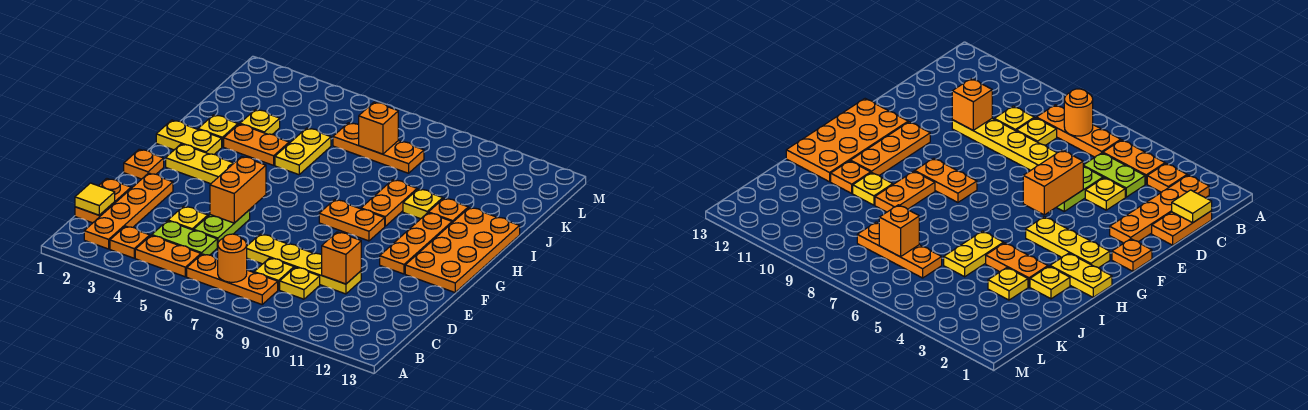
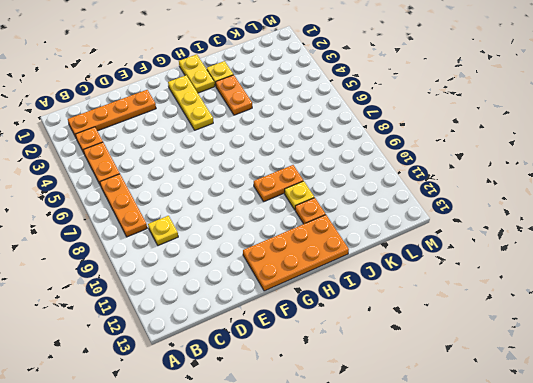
none -> orange 1x2 plate [75,179,131,223]
none -> lime 1x2 plate [152,221,217,255]
none -> yellow 1x1 plate [254,258,294,290]
none -> yellow 1x1 plate [168,206,208,230]

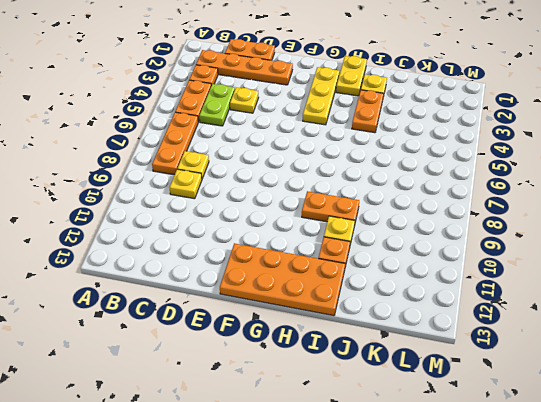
none -> lime 1x2 plate [194,210,250,247]
none -> yellow 1x4 plate [247,234,361,294]
none -> orange 1x1 plate [124,149,164,179]
none -> orange 1x3 plate [380,213,452,274]

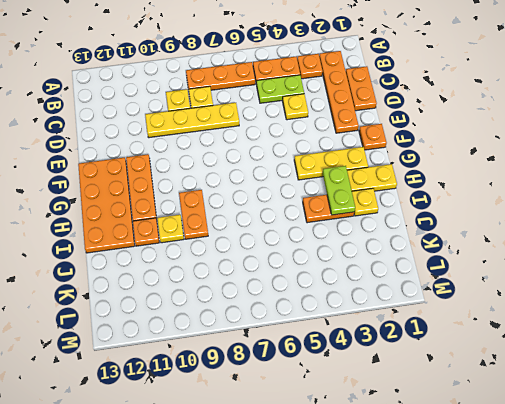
lime 1x2 plate [323,166,355,215] -> lime 1x2 plate moved to [194,210,250,247]
none -> orange 1x2 plate [319,200,385,241]
none -> yellow 1x2 plate [275,128,331,175]
none -> yellow 1x1 plate [240,109,280,134]
none -> orange 1x3 plate [333,123,424,173]

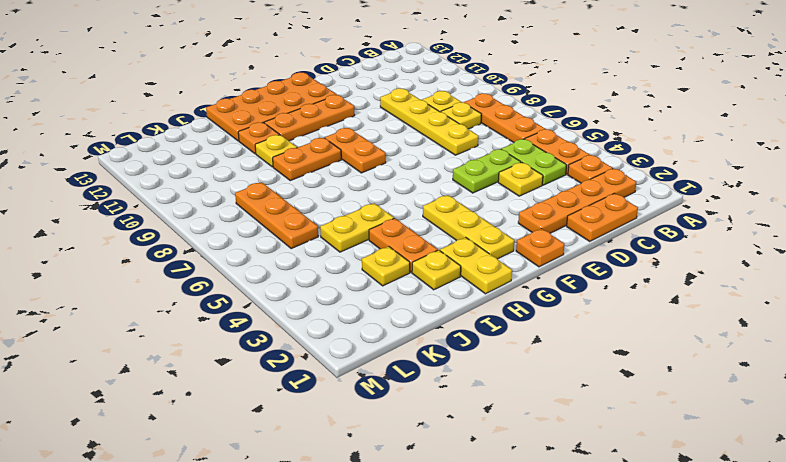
none -> orange 1x1 round brick [217,234,247,282]
none -> yellow 1x1 tile [75,183,115,215]
none -> orange 1x1 brick [322,232,361,284]
none -> orange 1x2 brick [210,156,266,223]

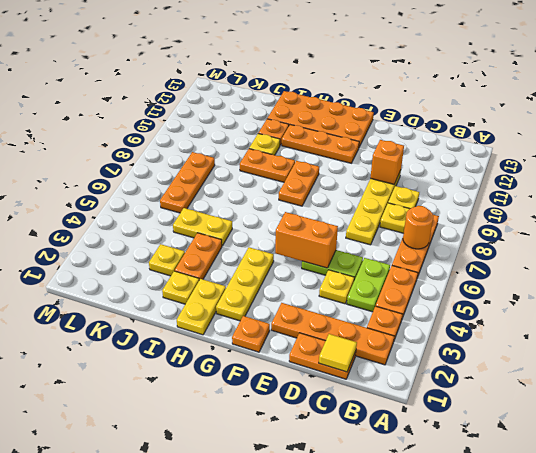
none -> orange 1x1 brick [359,102,398,154]

